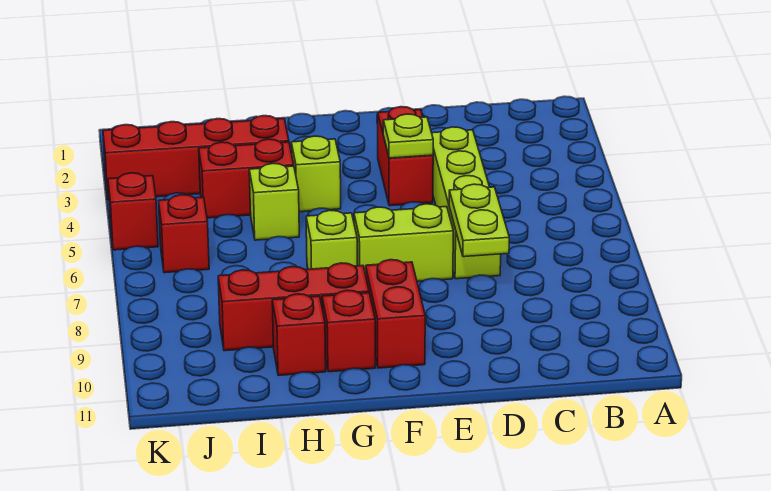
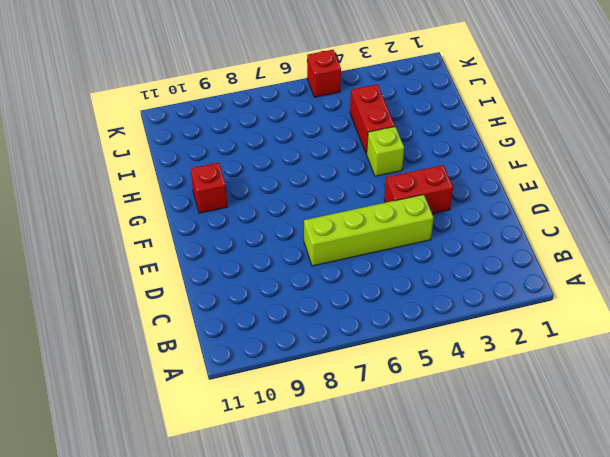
none -> lime 1x2 brick [354,204,453,281]
none -> red 1x2 brick [366,260,425,368]
none -> lime 1x1 brick [306,210,357,269]

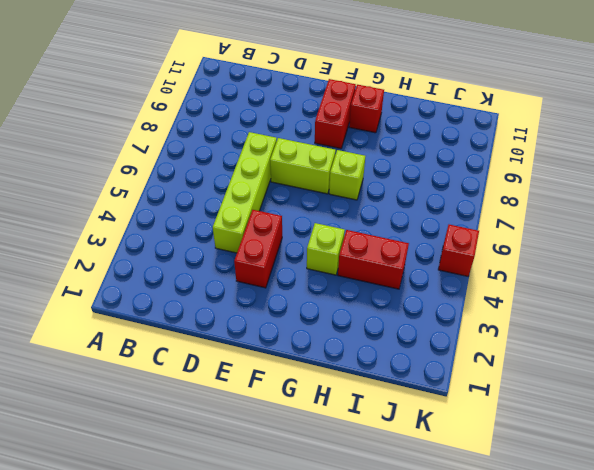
none -> red 1x3 brick [218,263,369,351]
none -> red 1x4 brick [103,116,289,200]
none -> lime 1x1 brick [249,163,299,240]

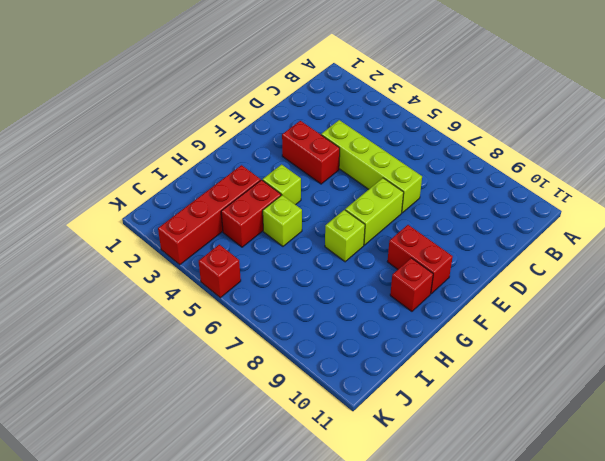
none -> red 1x3 brick [218,263,369,351]
none -> red 1x1 brick [272,294,326,375]
none -> red 1x1 brick [159,195,209,273]

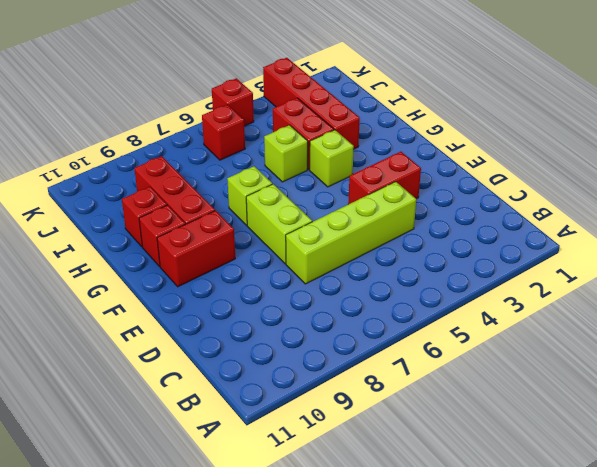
none -> lime 1x2 plate [449,184,509,257]
none -> lime 1x1 plate [383,114,433,158]

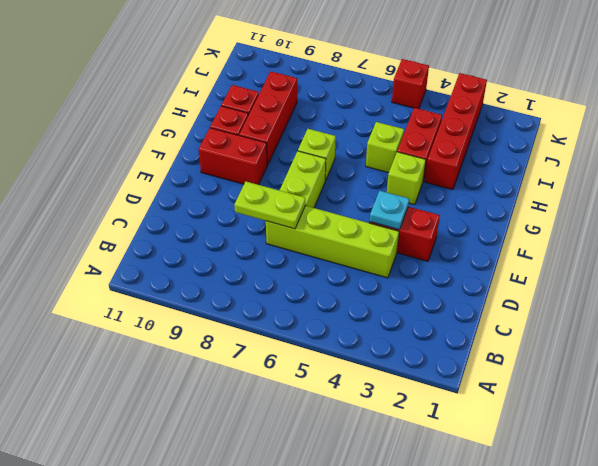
cyan 1x1 plate [370,191,409,230] -> lime 1x1 plate [383,114,433,158]
none -> red 1x1 brick [159,195,209,273]

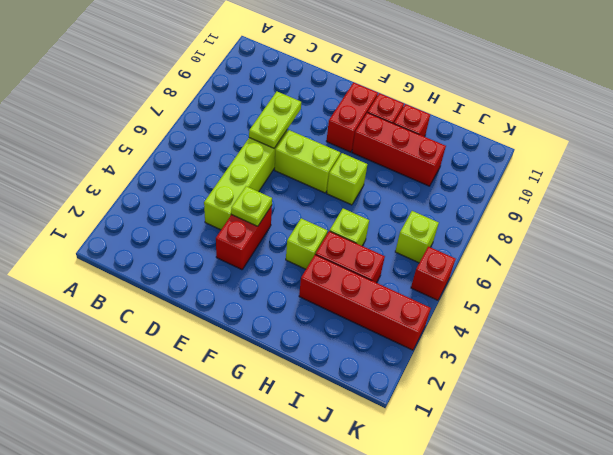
lime 1x1 brick [395,211,439,263] -> red 1x1 brick [159,195,209,273]

